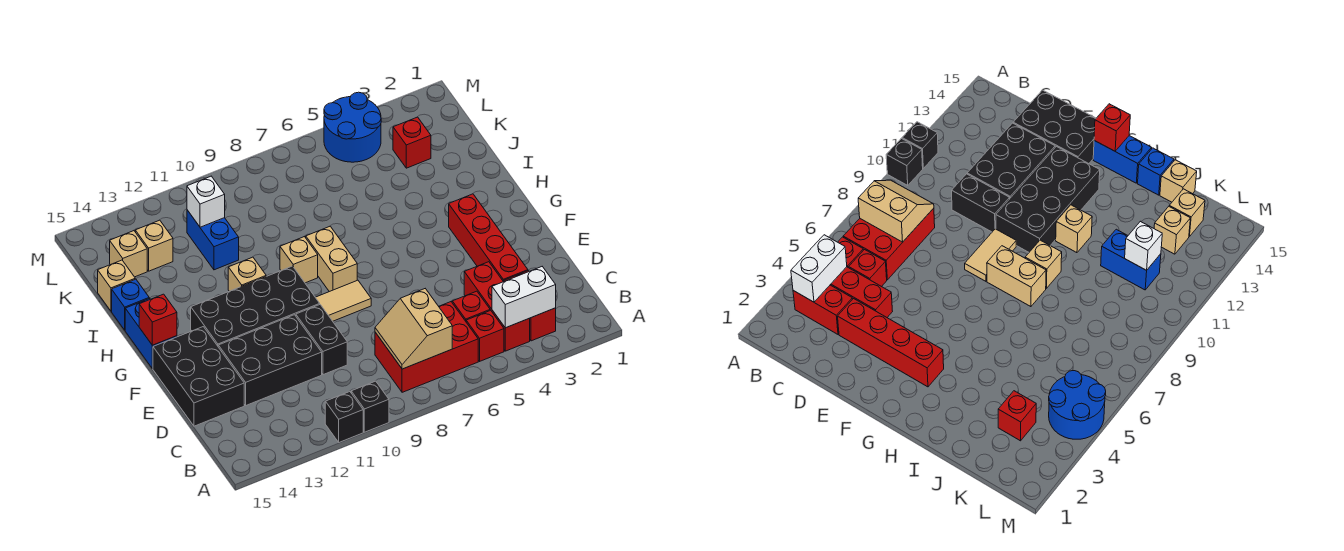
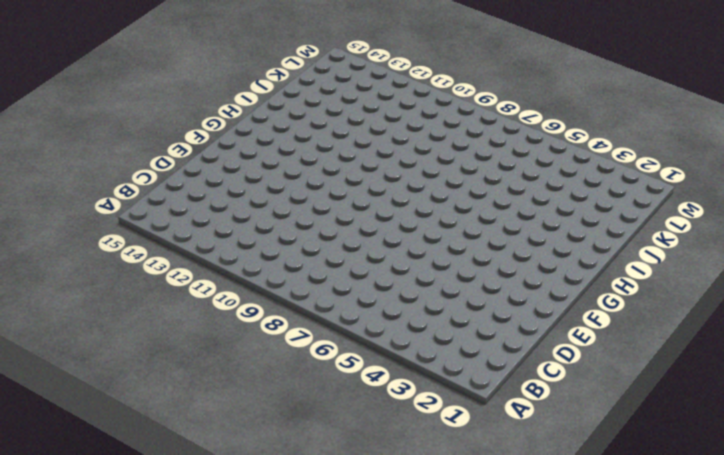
none -> black 1x1 brick [351,381,389,432]
none -> black 1x1 brick [325,391,363,442]
none -> red 1x2 brick [504,271,556,341]

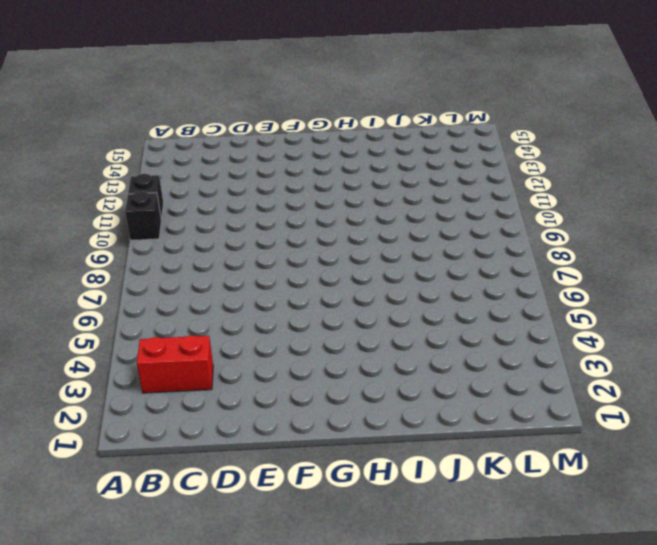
none -> red 1x3 brick [464,262,530,351]
none -> red 1x1 brick [466,310,504,361]
none -> red 2x3 brick [375,302,478,392]

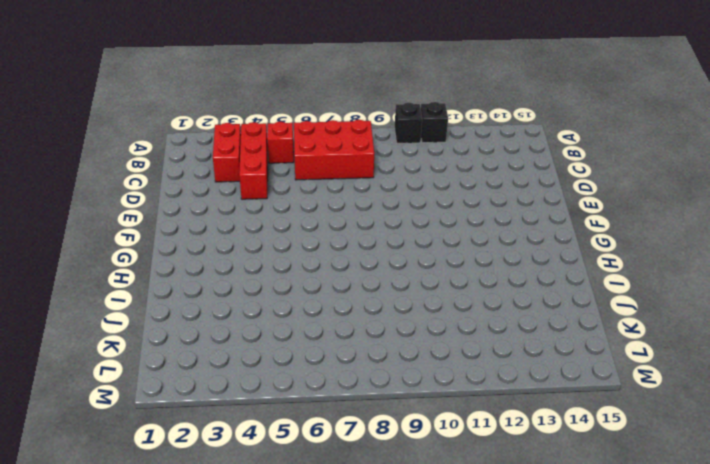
none -> red 1x1 brick [452,291,490,321]
none -> red 1x4 brick [449,194,528,282]
none -> black 1x2 brick [296,305,347,375]

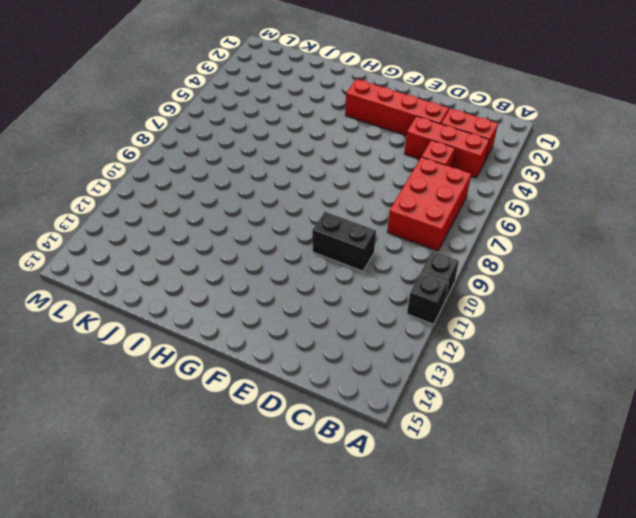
none -> red 1x1 brick [466,310,504,361]
none -> black 2x3 brick [218,315,322,405]
none -> black 2x3 brick [153,327,244,426]

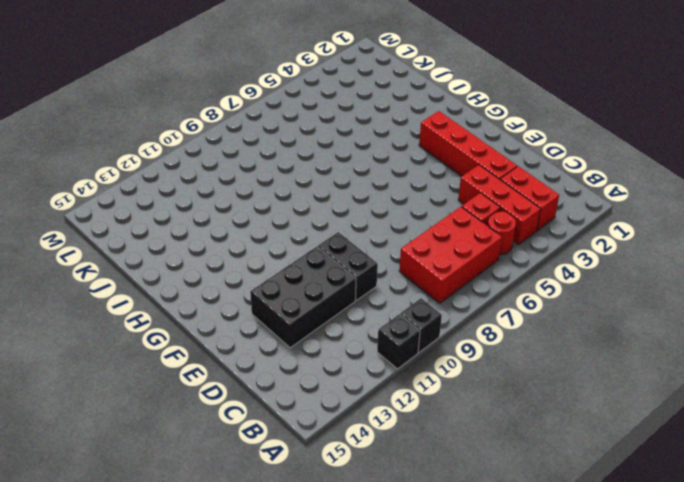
red 1x1 round brick [488,211,516,255] -> red 1x1 brick [466,310,504,361]
none -> black 2x3 brick [153,327,244,426]
none -> tan 1x2 tile [315,280,371,321]
none -> black 2x4 brick [191,266,320,346]

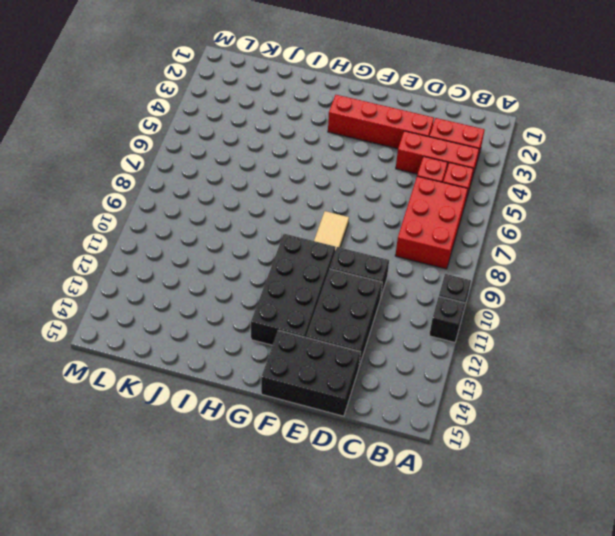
none -> tan 1x2 brick [306,226,357,292]
none -> blue 1x2 brick [125,298,177,369]
none -> tan 1x1 brick [280,237,318,283]

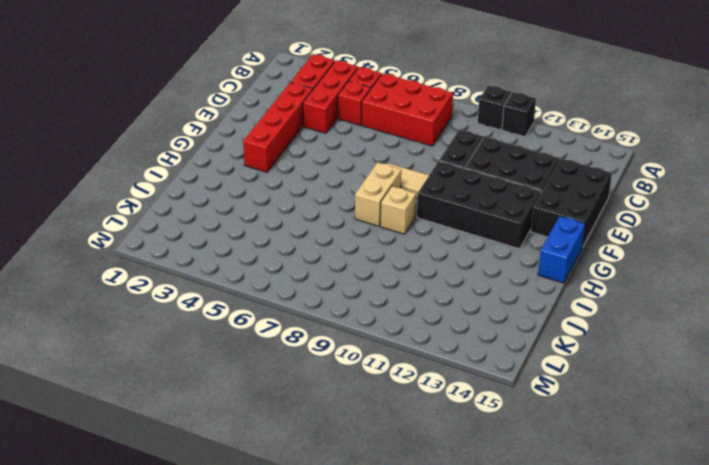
none -> tan 1x1 brick [228,257,266,291]
none -> blue 1x1 brick [112,279,149,330]
none -> blue 1x2 brick [187,210,239,270]

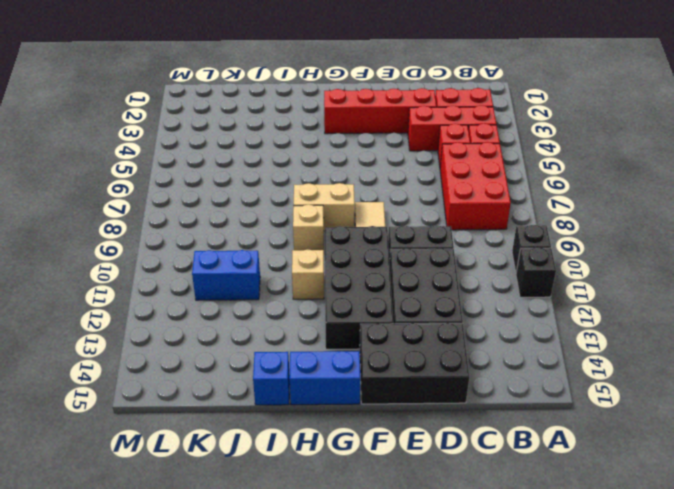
none -> tan 1x1 brick [98,260,135,311]
none -> red 1x1 brick [393,117,431,168]
none -> tan 1x1 brick [135,220,173,271]

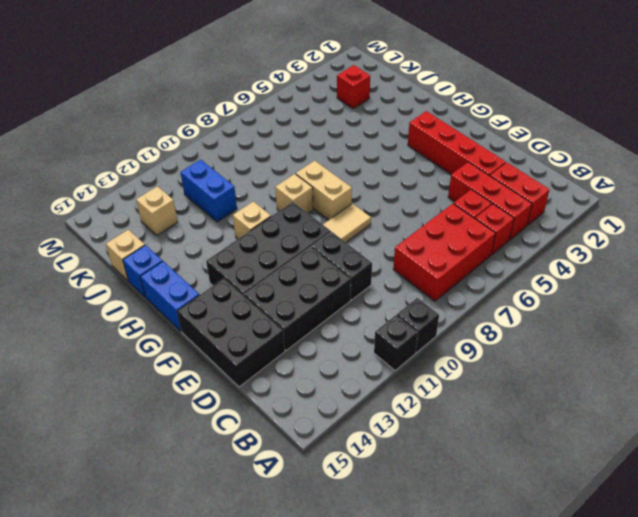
none -> tan 1x1 brick [110,231,147,277]
none -> blue 2x2 round brick [324,92,381,162]
none -> white 1x2 brick [492,267,556,328]

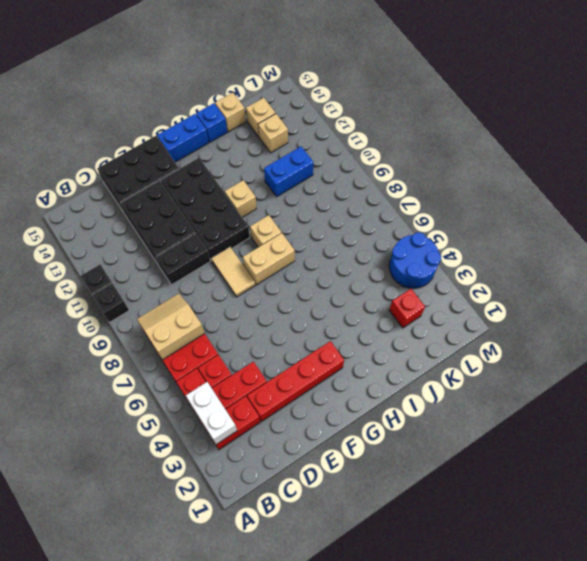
none -> red 1x1 brick [139,294,177,345]
none -> white 1x1 brick [187,176,225,227]

